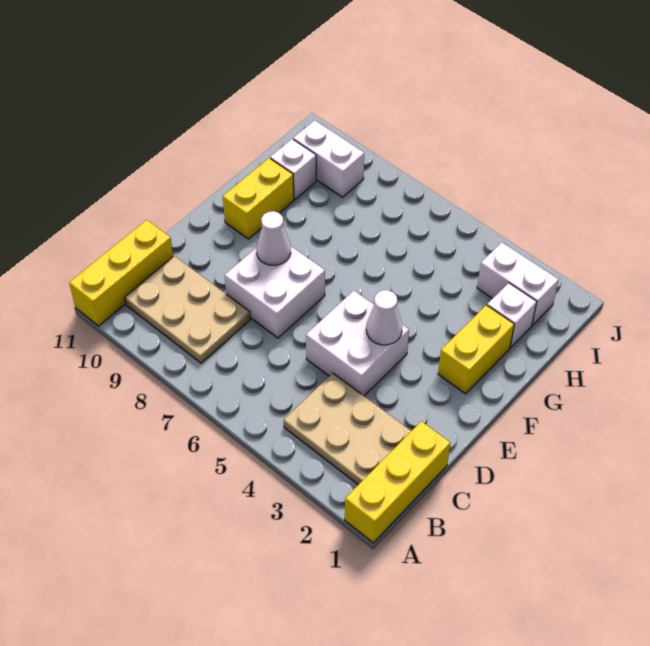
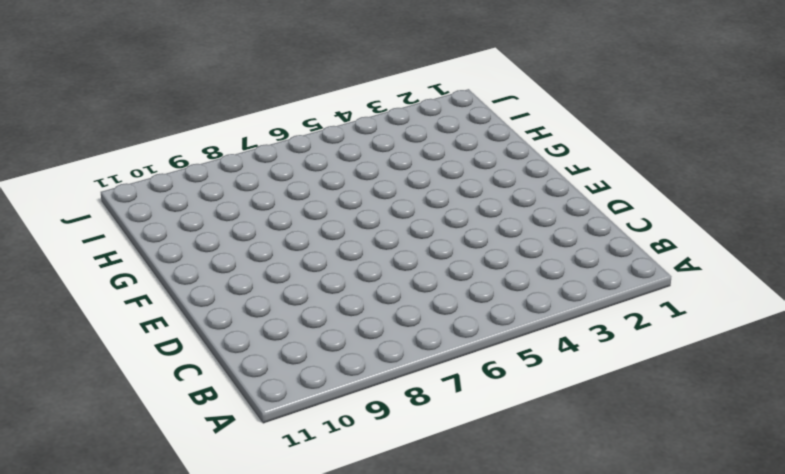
none -> yellow 1x3 brick [345,421,450,543]
none -> yellow 1x3 brick [69,220,173,326]
none -> tan 2x3 plate [284,373,411,485]

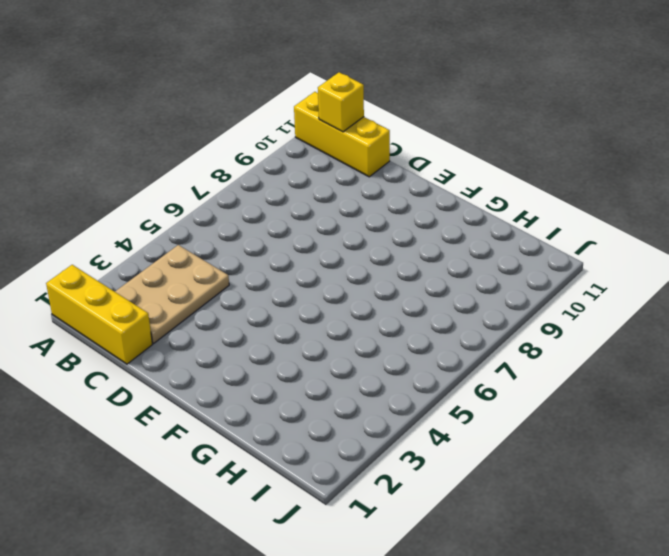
yellow 1x1 brick [318,72,364,132] -> none
none -> tan 2x3 plate [125,256,250,363]
none -> white 2x2 brick [306,291,409,396]
none -> white 2x2 brick [225,246,325,338]

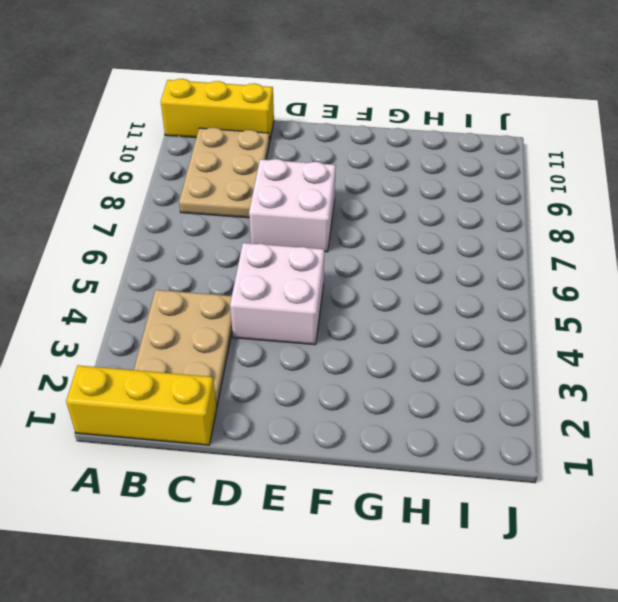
none -> yellow 1x2 brick [438,305,514,394]
none -> yellow 1x2 brick [223,158,294,239]
none -> white 1x1 brick [487,283,537,348]

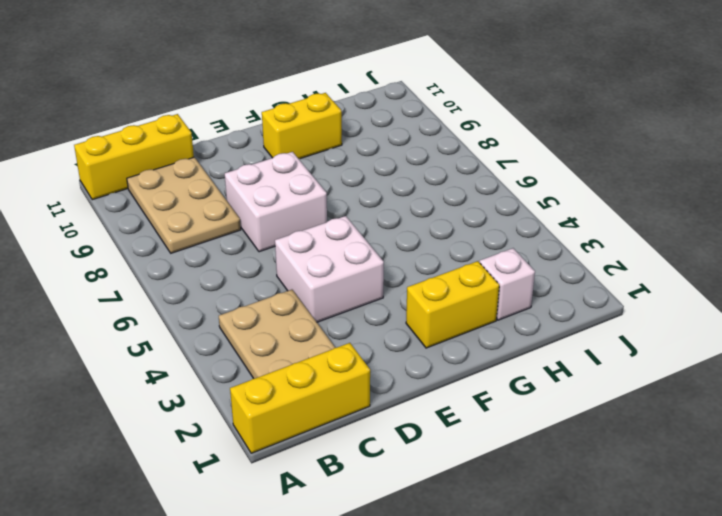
none -> white 1x1 brick [270,139,316,199]
none -> white 1x2 brick [477,243,559,325]
none -> white 1x2 brick [293,120,364,197]

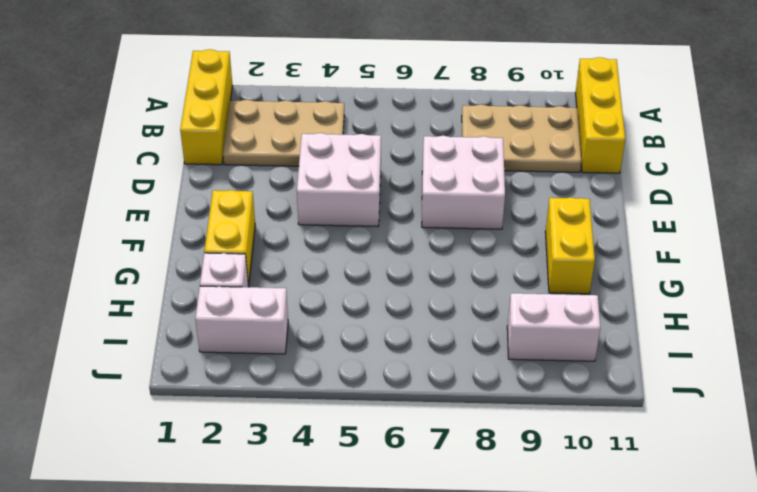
none -> white 1x1 brick [270,139,316,199]
none -> white 1x1 cone [366,290,402,345]
none -> white 1x1 cone [256,211,291,265]

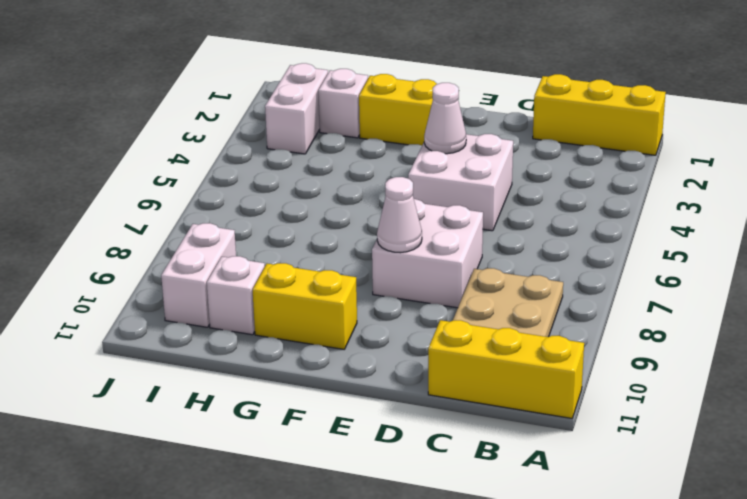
none -> tan 2x3 plate [284,373,411,485]

